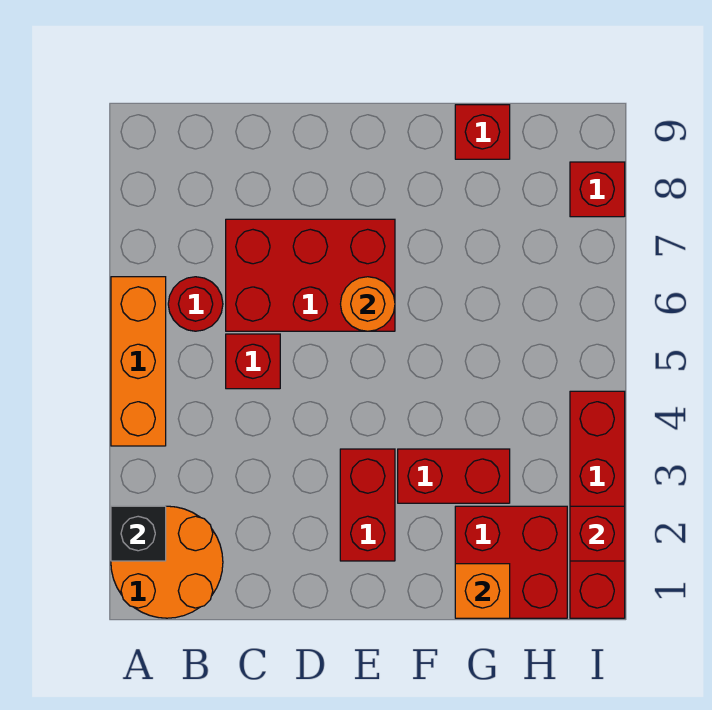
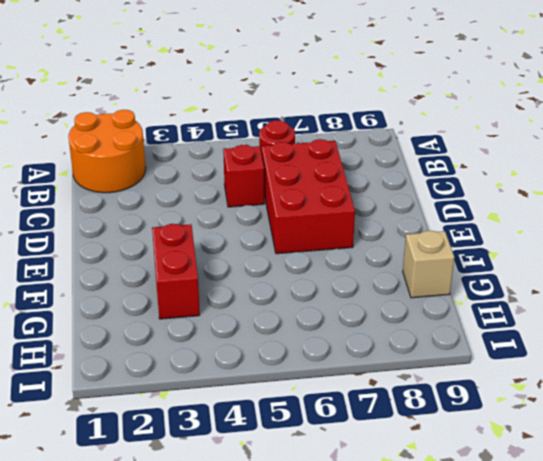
tan 1x1 brick [403,231,454,298] -> red 1x1 brick [455,105,510,159]
none -> orange 1x3 brick [111,277,166,446]
none -> red 1x2 brick [340,449,395,561]
none -> red 2x2 brick [455,506,567,618]

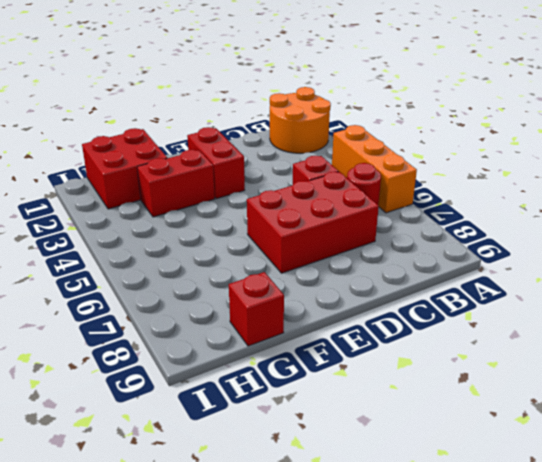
none -> red 1x4 brick [570,391,625,618]
none -> red 1x1 brick [570,162,625,217]
none -> black 1x1 brick [111,506,166,561]

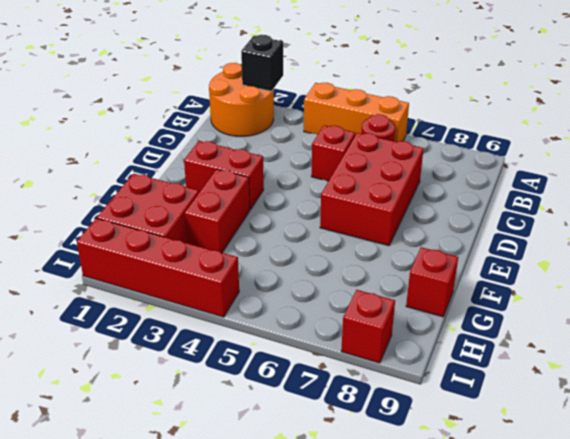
none -> orange 1x1 round brick [341,277,395,331]
none -> orange 1x1 brick [455,564,510,618]
none -> red 1x1 brick [570,506,625,561]

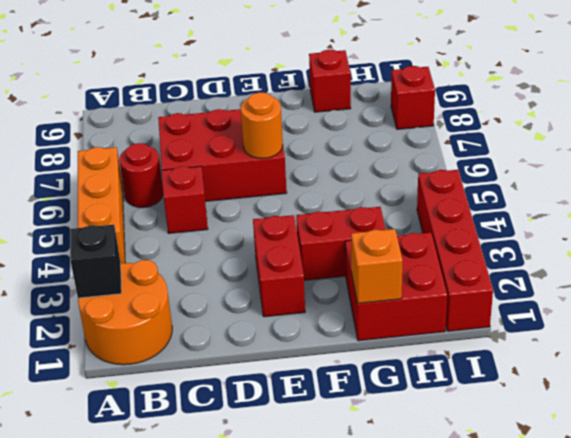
none -> red 1x1 brick [570,506,625,561]

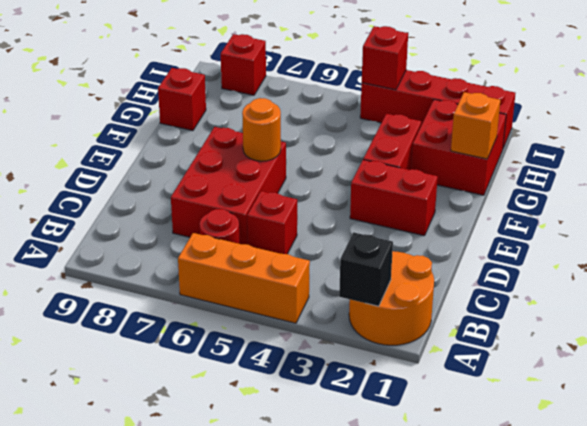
red 1x1 brick [362,26,408,90] -> red 1x1 brick moved to [570,506,625,561]

